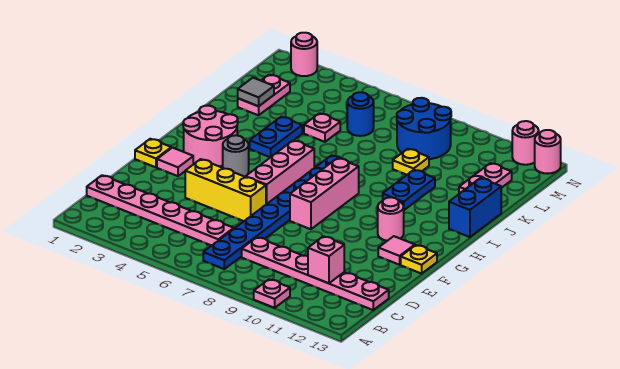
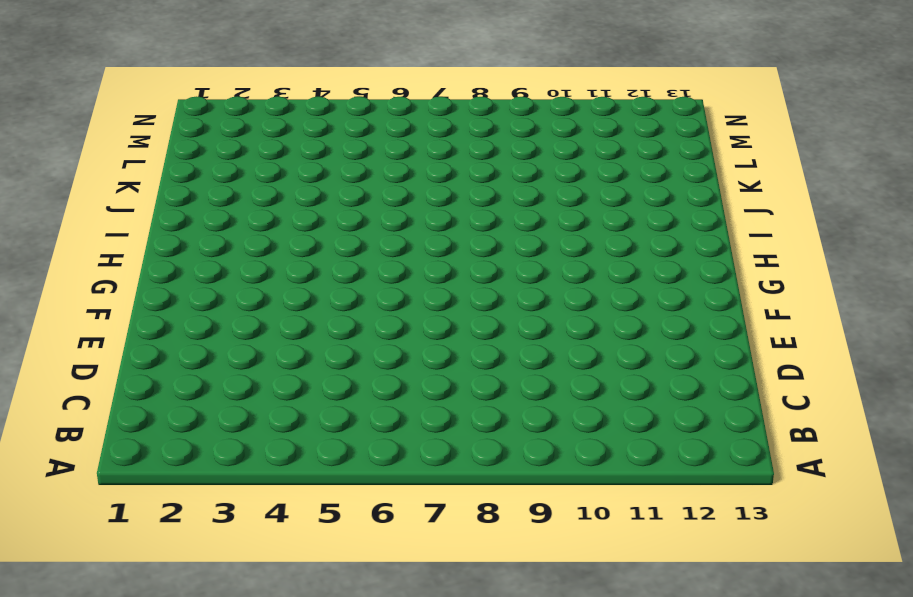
none -> pink 1x1 plate [254,279,290,308]
none -> blue 1x8 plate [203,155,342,269]
none -> pink 1x6 plate [87,175,234,246]

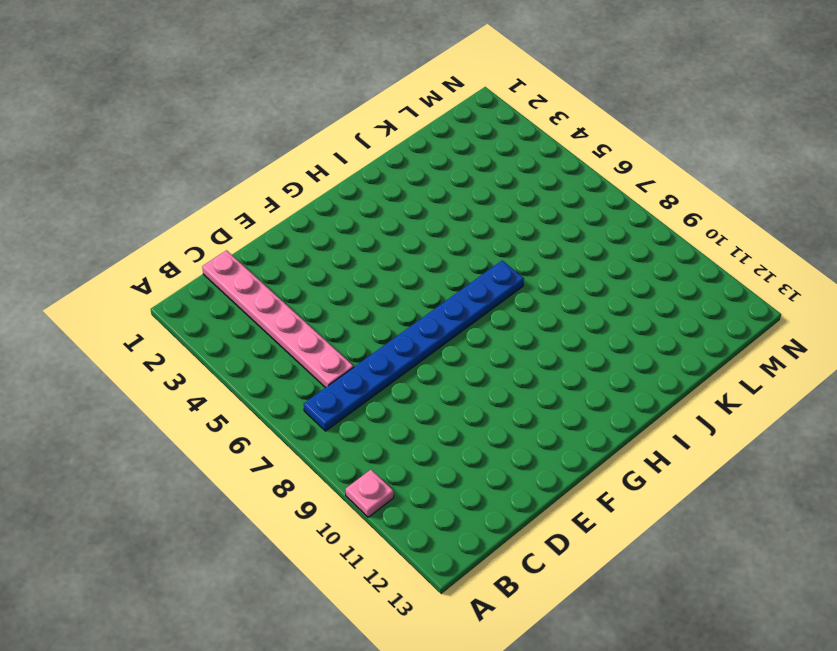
none -> pink 1x6 plate [242,237,389,310]
none -> yellow 1x3 brick [185,159,266,221]
none -> yellow 1x1 plate [135,139,171,167]

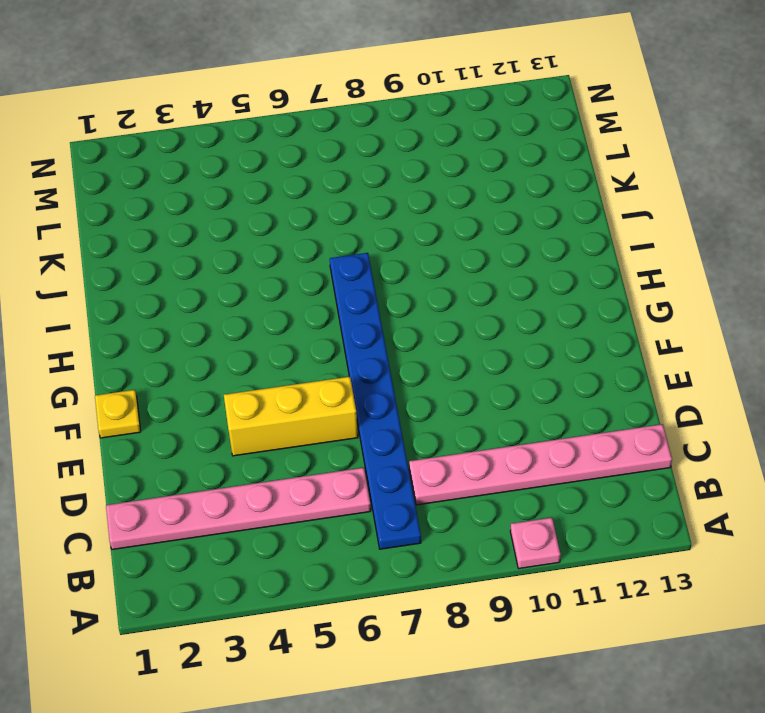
none -> pink 1x1 tile [157,148,193,176]
none -> pink 1x3 brick [246,140,314,204]
none -> pink 1x3 brick [290,158,359,229]

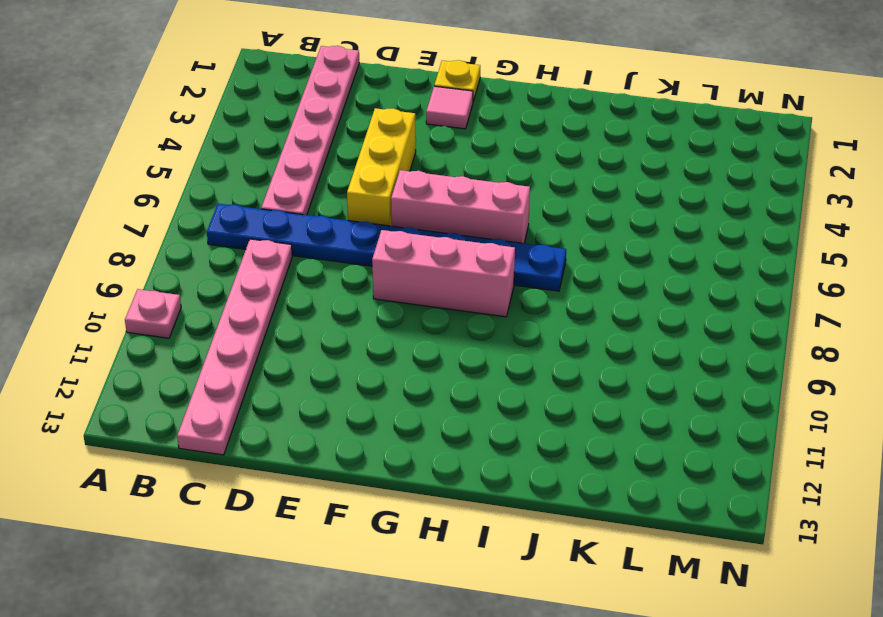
none -> pink 1x1 tile [378,236,415,265]
none -> yellow 1x1 plate [401,245,437,274]
none -> pink 2x2 round brick [183,106,238,166]

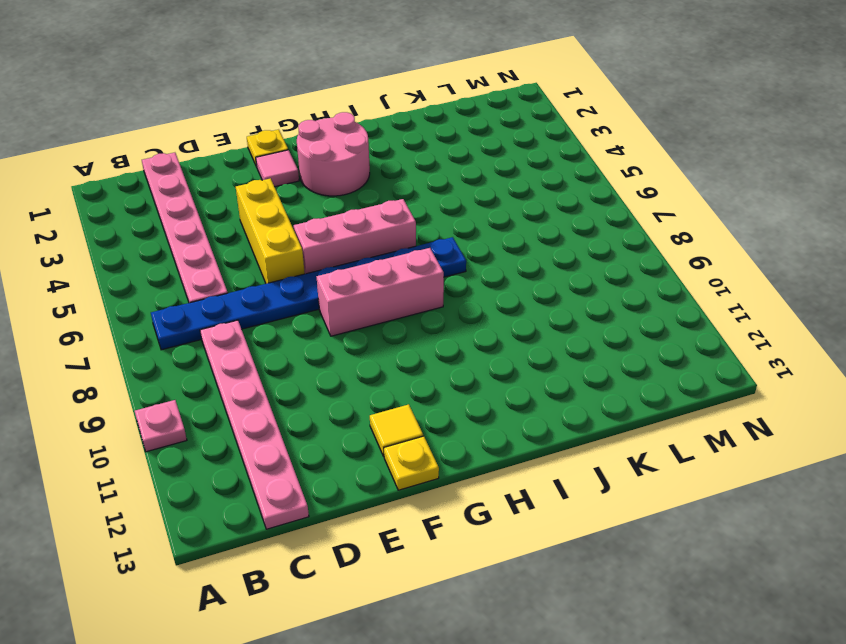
yellow 1x1 tile [370,404,423,456] -> pink 1x1 tile [378,236,415,265]
none -> grey 1x1 round brick [223,135,249,177]
none -> pink 1x1 round brick [378,197,404,241]
none -> blue 1x2 plate [250,117,302,157]

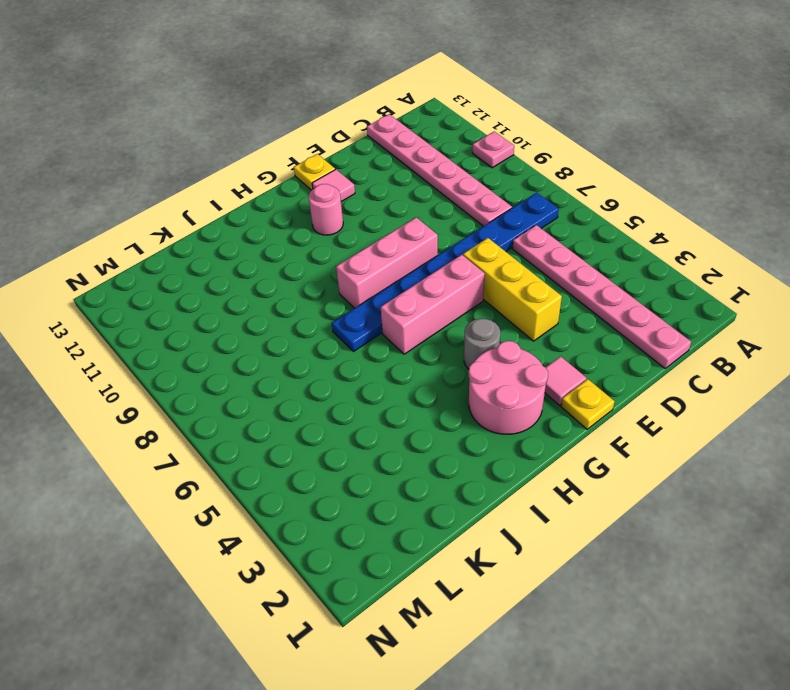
none -> blue 1x2 plate [250,117,302,157]
none -> blue 1x2 plate [383,170,435,210]
none -> blue 1x2 brick [449,178,501,237]

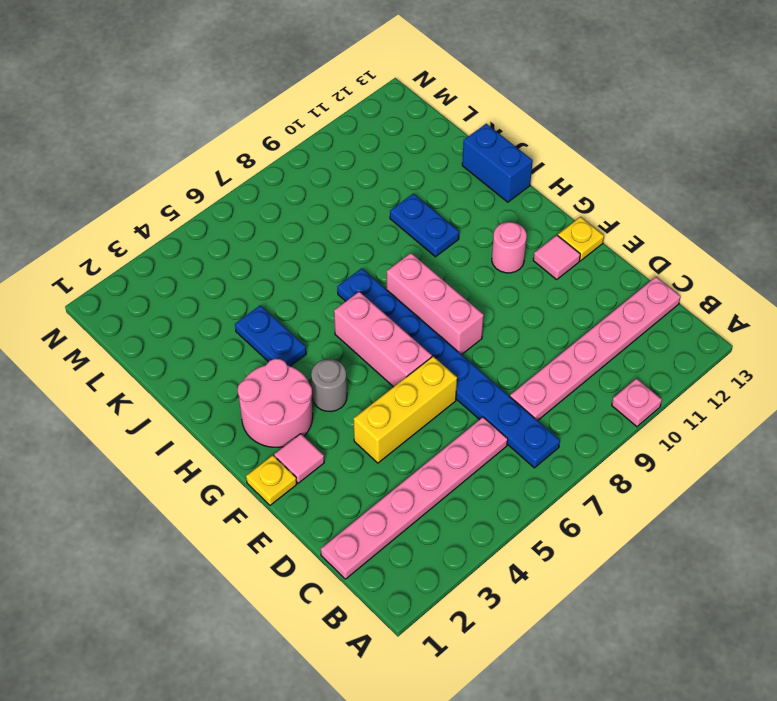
none -> pink 1x2 plate [238,75,290,115]
none -> pink 1x1 plate [304,113,340,142]
none -> yellow 1x1 plate [393,149,429,175]

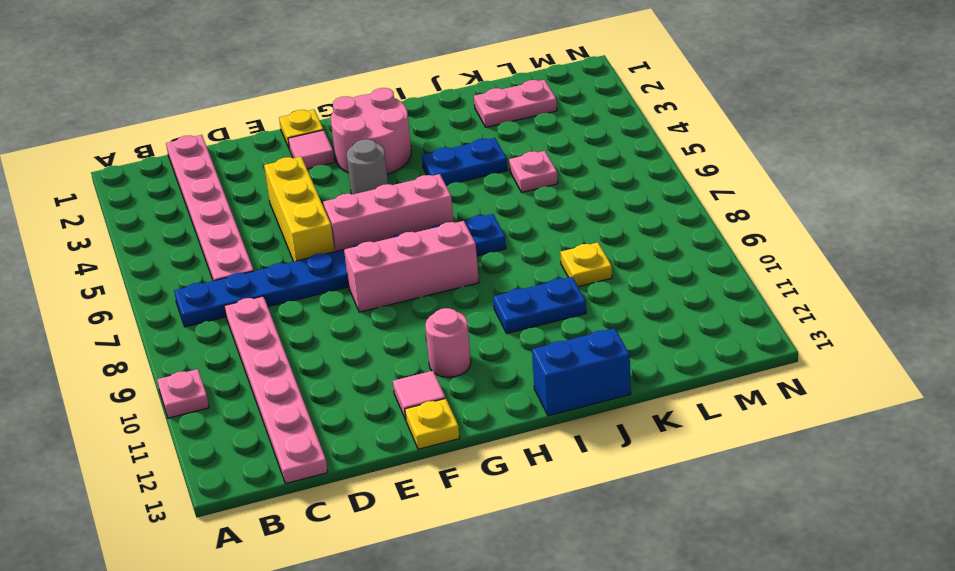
none -> pink 1x2 plate [459,163,512,194]
none -> blue 1x1 round brick [347,92,374,136]
none -> blue 2x2 round brick [397,98,451,159]

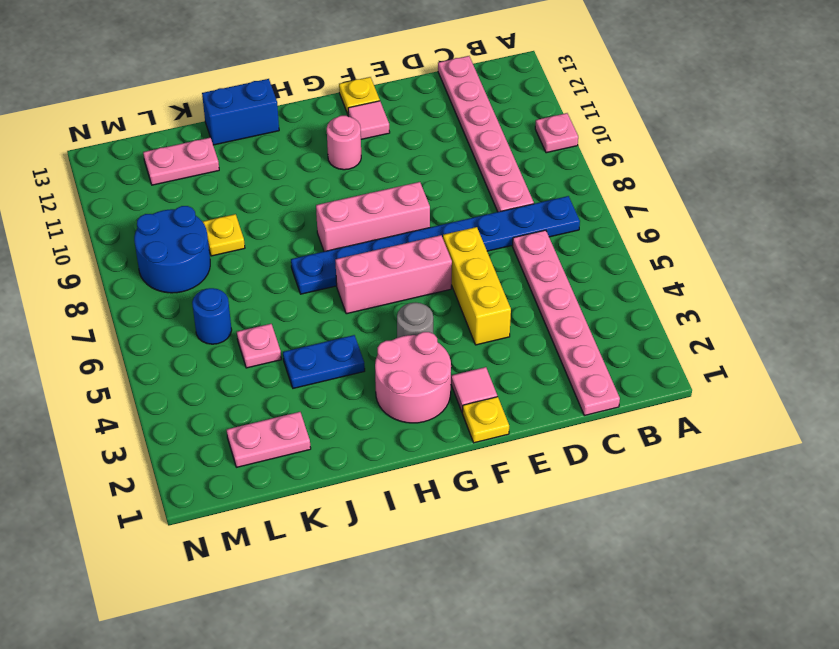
none -> blue 1x2 plate [383,170,435,210]
none -> pink 1x1 round brick [291,33,317,76]
none -> pink 1x1 round brick [512,121,539,165]

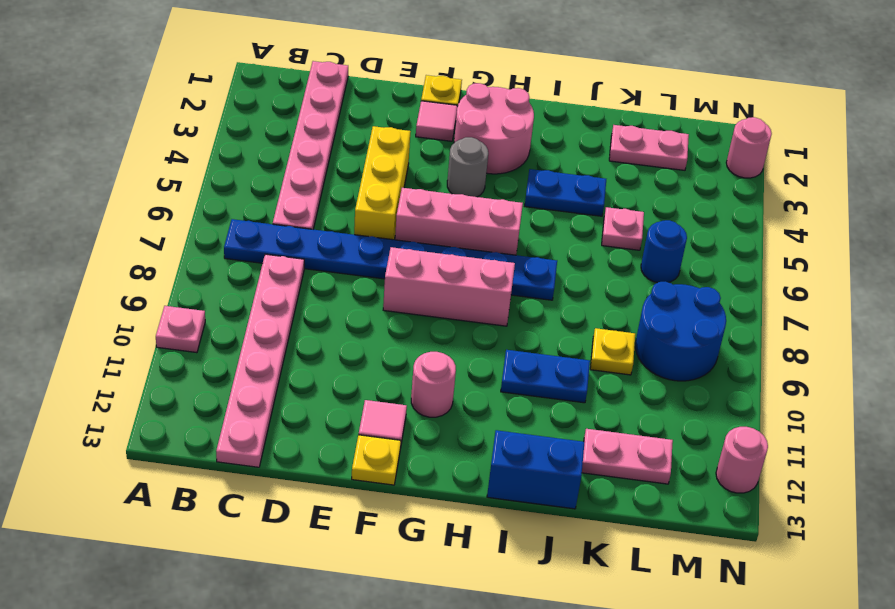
none -> pink 1x1 round brick [535,130,561,174]
none -> pink 1x1 brick [308,236,344,283]
none -> grey 1x1 tile [238,78,274,106]

